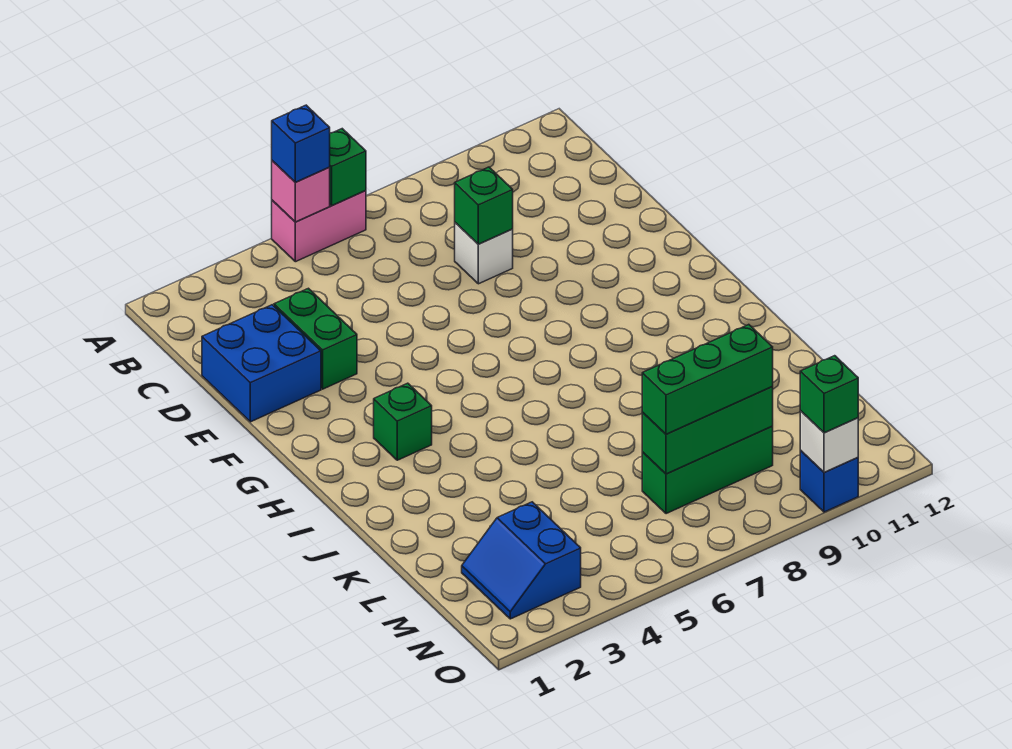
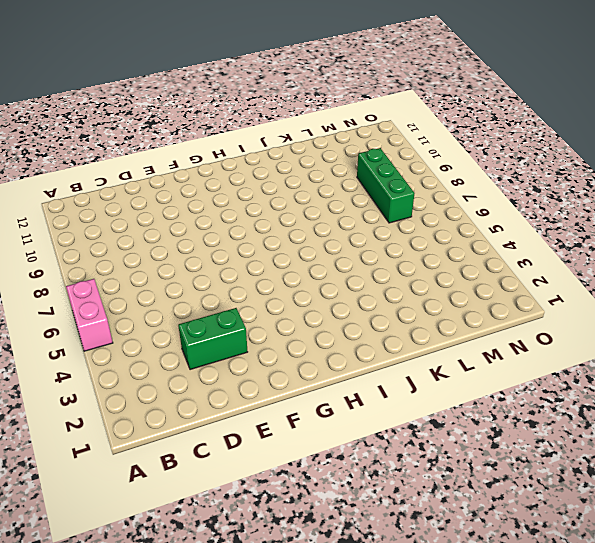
none -> blue 2x2 brick [202,305,321,422]
none -> white 1x1 brick [455,223,513,284]
none -> green 1x1 brick [374,383,432,460]

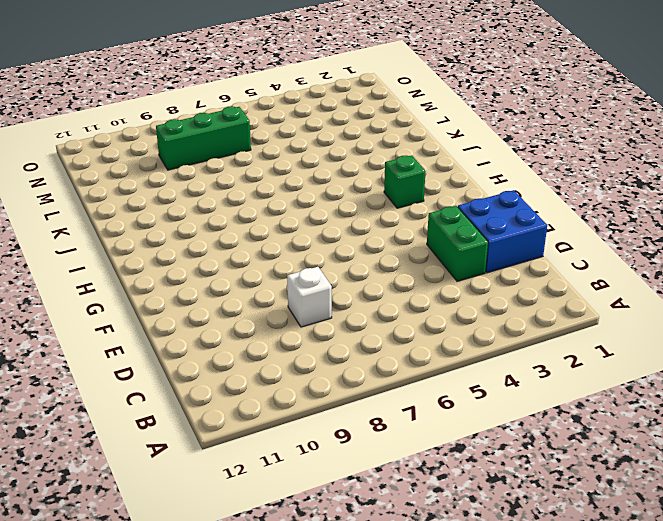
none -> pink 1x2 brick [272,191,366,262]
none -> blue 2x2 slope [462,502,581,619]
none -> blue 1x1 brick [800,451,858,512]

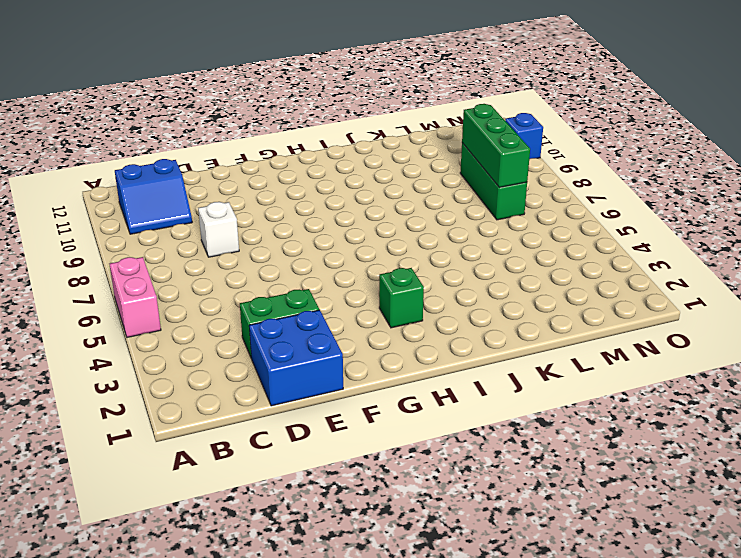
blue 2x2 slope [115,159,192,234] -> blue 2x2 slope moved to [462,502,581,619]
none -> pink 1x1 brick [272,161,330,222]
none -> green 1x1 brick [330,129,366,206]
none -> green 1x1 brick [455,167,513,244]

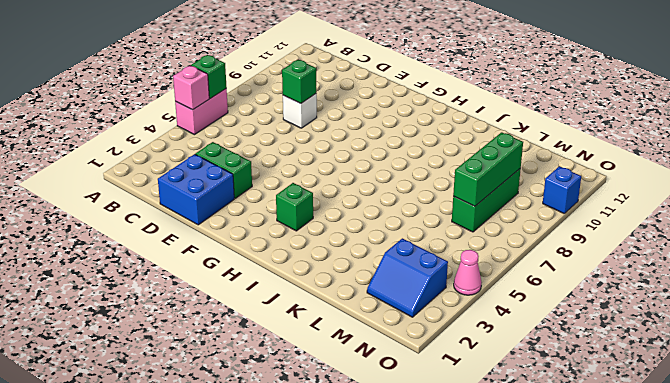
pink 1x1 cone [454,250,482,295] -> none
none -> white 1x1 brick [800,411,858,473]
none -> blue 1x1 brick [272,105,330,182]
none -> green 1x3 brick [642,325,773,434]

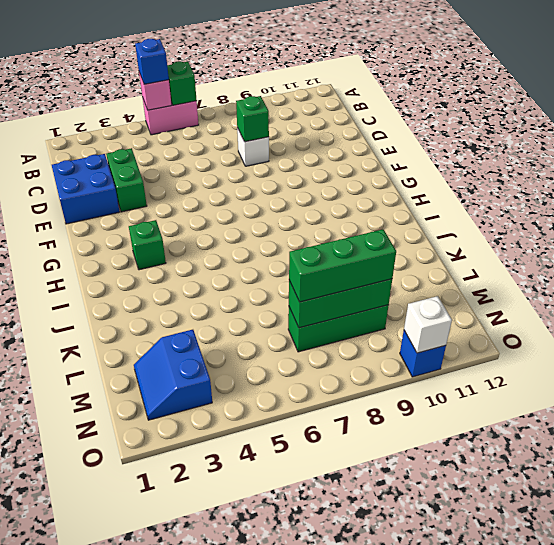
none -> green 1x1 brick [800,356,858,433]

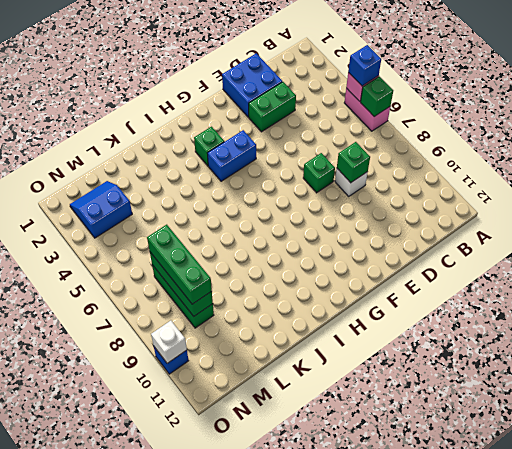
green 1x1 brick [303,153,335,193] -> green 1x1 brick moved to [800,356,858,433]
blue 1x2 brick [207,130,256,181] -> none

